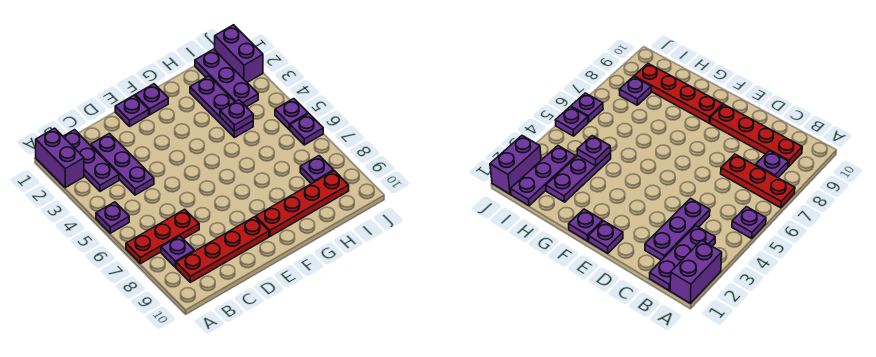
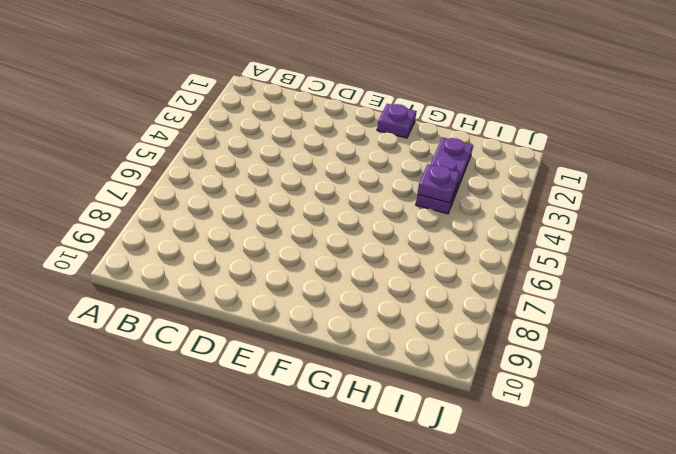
none -> purple 1x2 brick [36,128,84,188]
none -> purple 1x1 plate [96,202,129,233]
none -> red 1x3 plate [126,209,199,264]

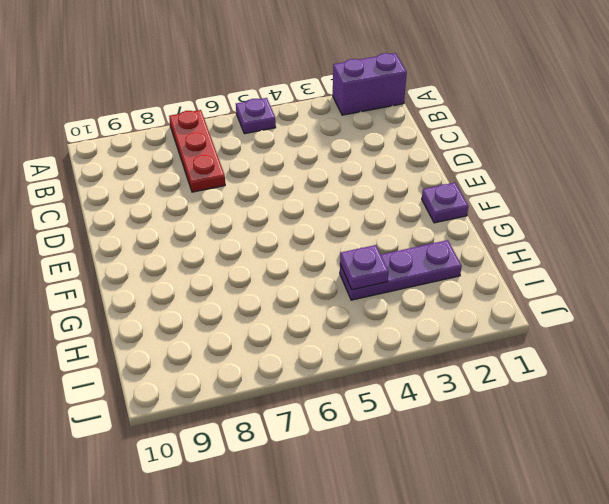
none -> purple 1x3 plate [63,130,119,191]
none -> purple 1x1 plate [161,236,194,267]
none -> red 1x4 plate [176,217,269,282]

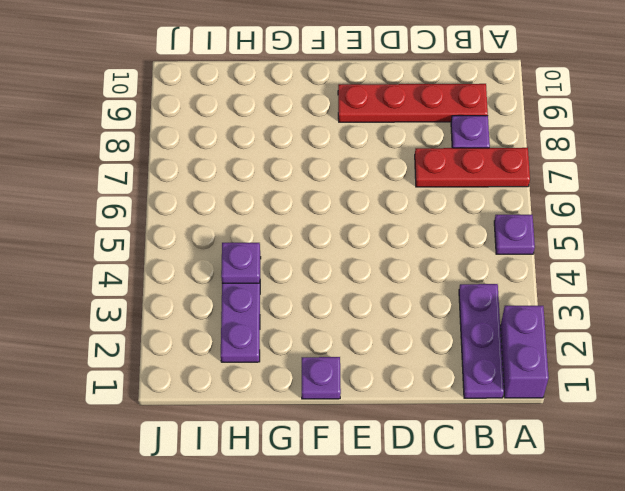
none -> purple 1x3 plate [91,133,154,195]
none -> purple 1x1 plate [115,95,149,126]
none -> red 1x4 plate [256,171,349,236]

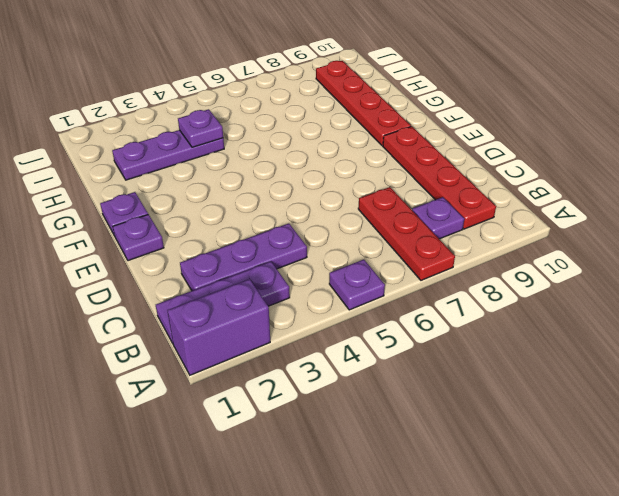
none -> purple 1x3 plate [195,49,258,107]
none -> purple 1x1 plate [300,156,334,184]
none -> purple 1x2 brick [215,25,263,82]

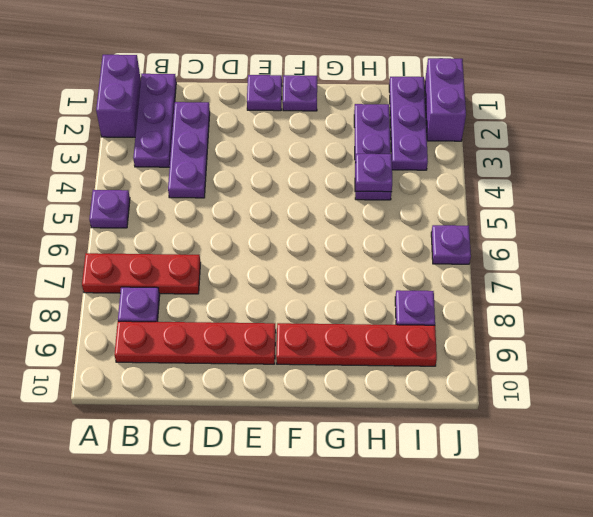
none -> purple 1x1 plate [275,99,308,130]

